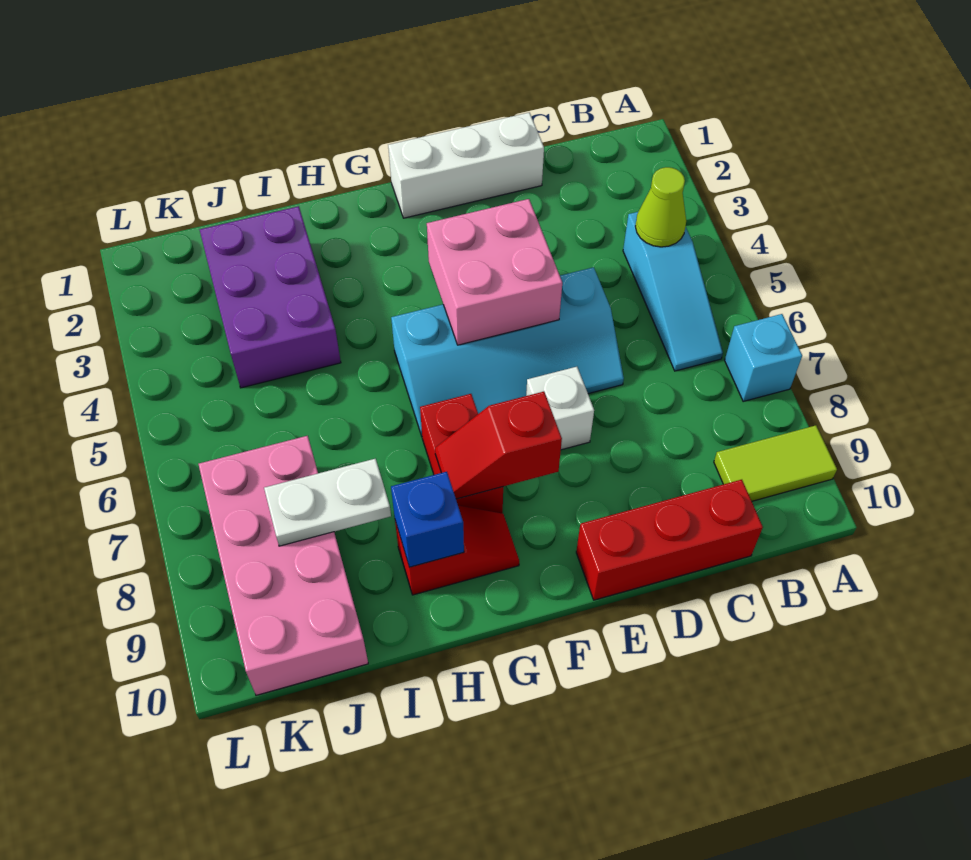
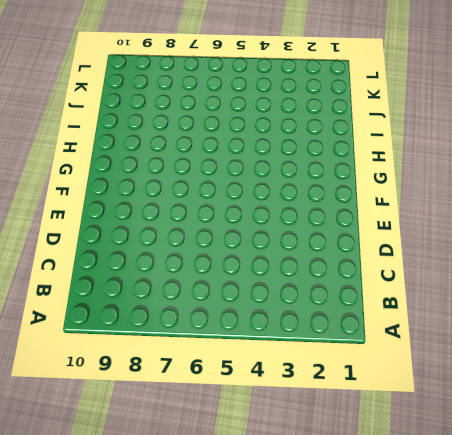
none -> cyan 1x1 brick [725,314,802,401]
none -> lime 1x2 tile [714,425,837,501]
none -> cyan 1x3 slope [623,212,723,371]

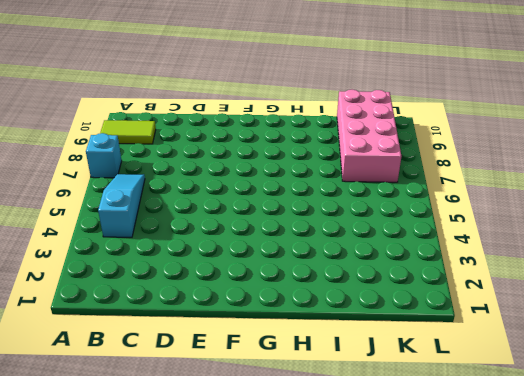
none -> red 1x3 brick [576,480,763,600]
none -> white 1x3 brick [388,113,544,218]
none -> cyan 2x4 slope [391,267,624,436]

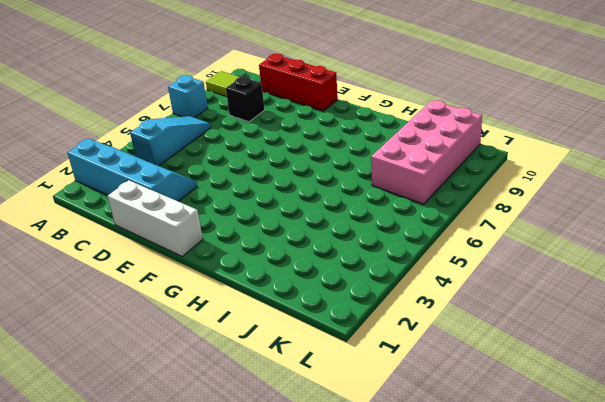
cyan 2x4 slope [68,139,197,201] -> cyan 2x4 slope moved to [391,267,624,436]
black 1x1 brick [226,76,265,122] -> none
none -> white 1x1 brick [526,367,594,450]
none -> red 1x2 brick [420,394,503,513]
none -> red 1x2 slope [395,505,519,595]

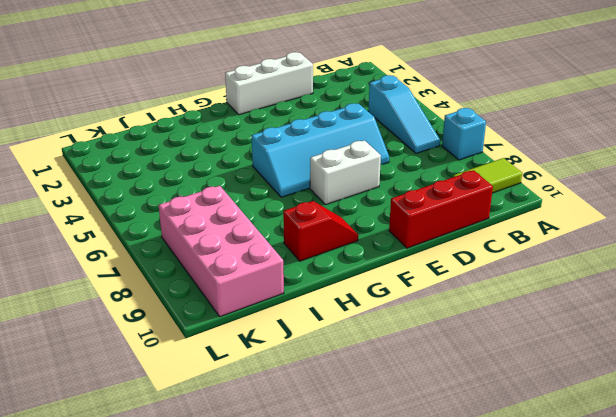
white 1x2 brick [310,141,381,205] -> white 1x1 brick [526,367,594,450]
none -> red 1x2 brick [420,394,503,513]
none -> purple 2x3 brick [200,206,341,388]
none -> lime 1x1 cone [635,167,686,247]

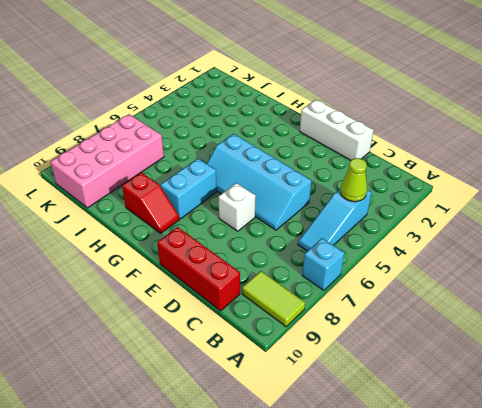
cyan 1x2 brick [161,159,217,219] -> red 1x2 brick [420,394,503,513]
none -> purple 2x3 brick [200,206,341,388]
none -> pink 2x2 brick [427,199,562,345]
none -> red 1x2 slope [435,392,562,499]

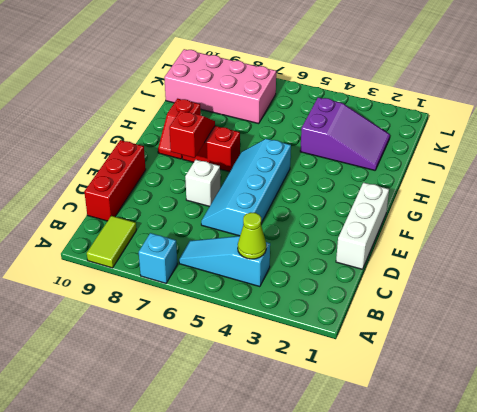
purple 2x3 slope [300,97,390,170] -> purple 2x3 brick [200,206,341,388]
none -> pink 2x2 brick [427,199,562,345]
none -> blue 1x1 brick [391,472,464,567]
none -> white 1x2 plate [264,459,391,546]

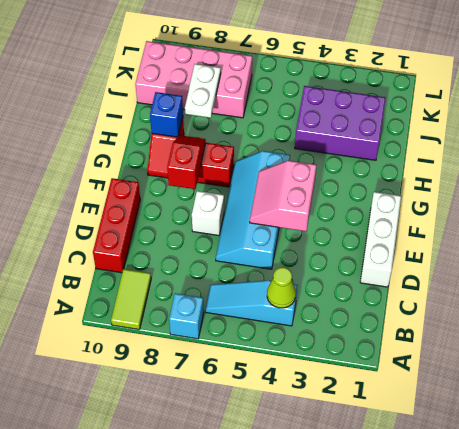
pink 2x2 slope [250,161,316,231] -> pink 2x2 brick [427,199,562,345]

